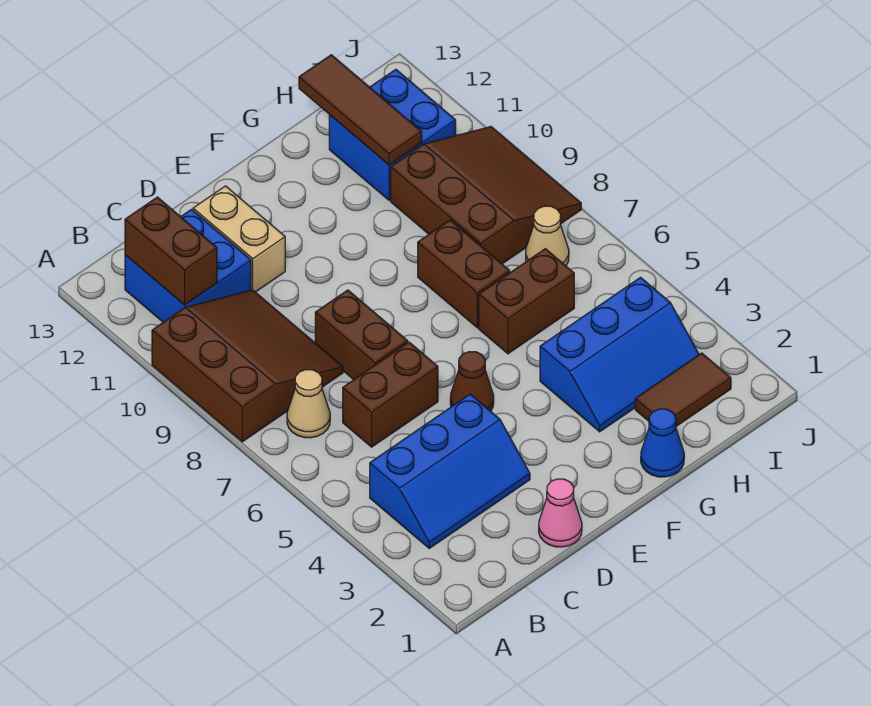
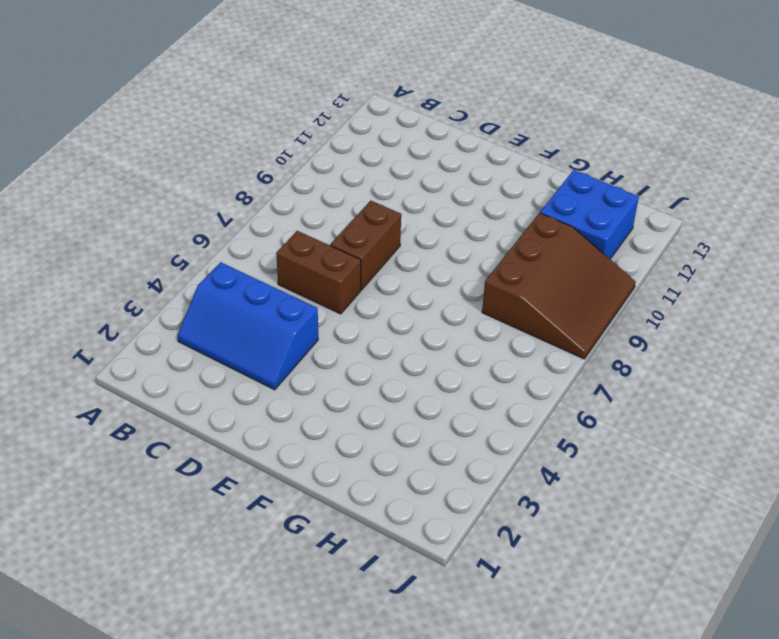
none -> brown 3x3 slope [152,290,343,442]
none -> tan 1x1 cone [287,370,330,438]
none -> blue 2x2 brick [125,209,251,322]

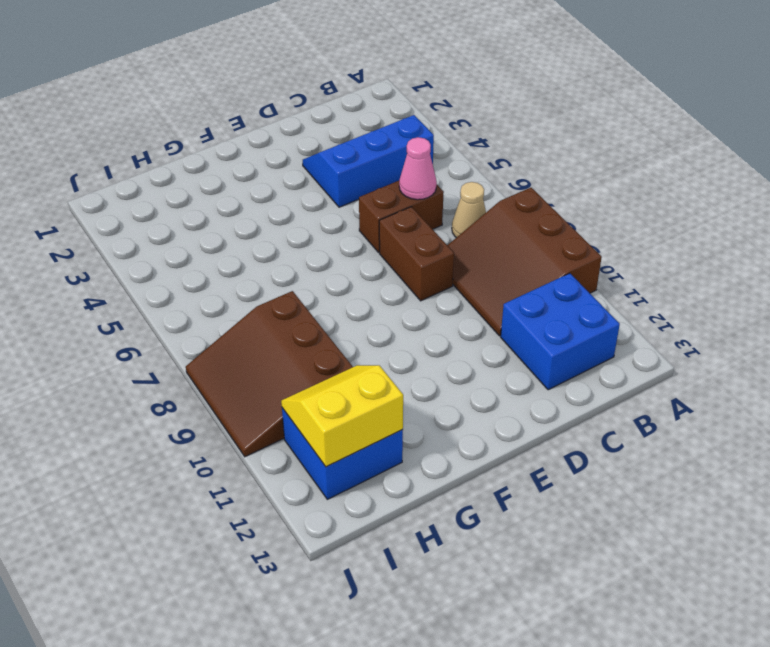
pink 1x1 cone [399,137,437,200] -> pink 1x1 cone moved to [539,479,582,547]
yellow 2x2 slope [281,365,403,467] -> brown 1x3 tile [299,55,422,165]
none -> tan 1x2 brick [193,186,285,292]
none -> brown 1x1 cone [450,352,494,411]
none -> blue 1x1 cone [641,409,684,477]

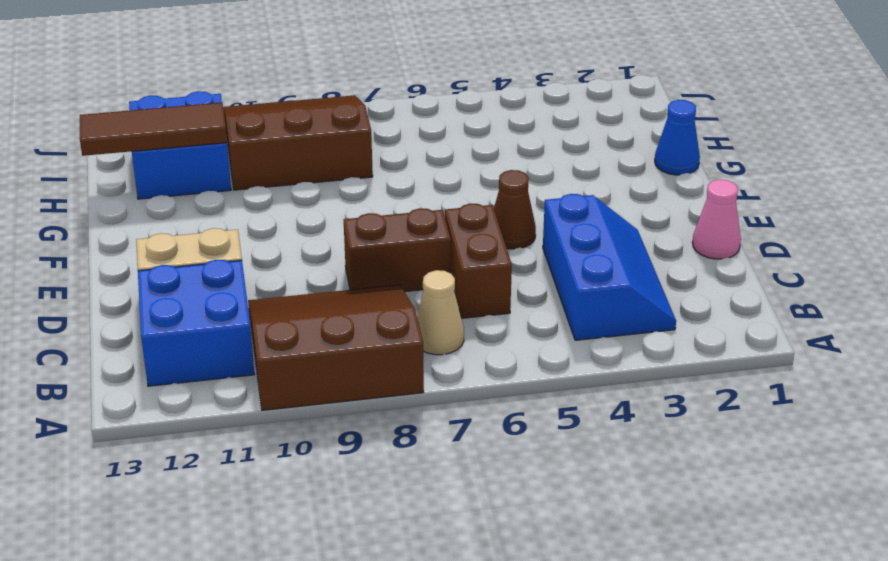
none -> blue 2x3 slope [540,277,699,432]
none -> brown 1x2 brick [479,249,574,354]
none -> brown 1x2 brick [418,220,510,328]

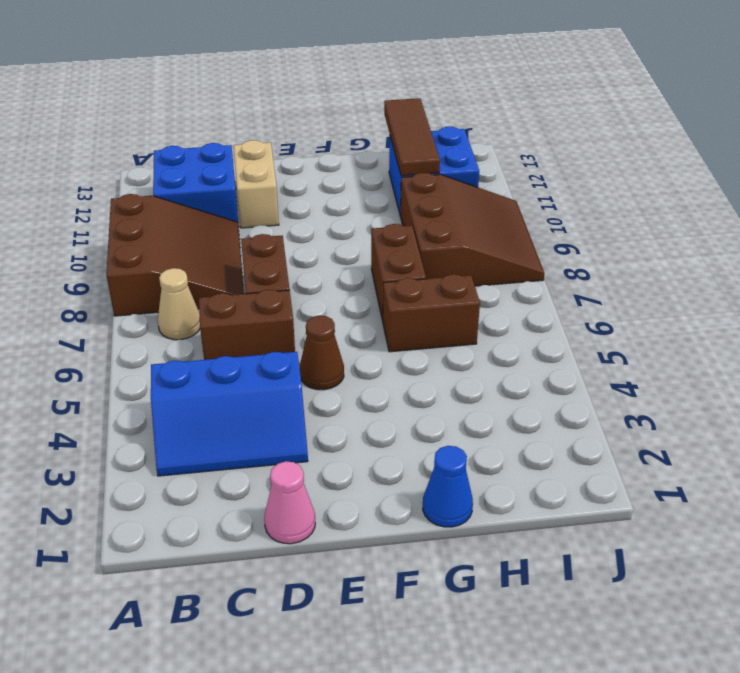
none -> blue 2x3 slope [540,277,699,432]
none -> brown 1x2 tile [635,353,731,426]
none -> tan 1x1 cone [526,206,569,266]

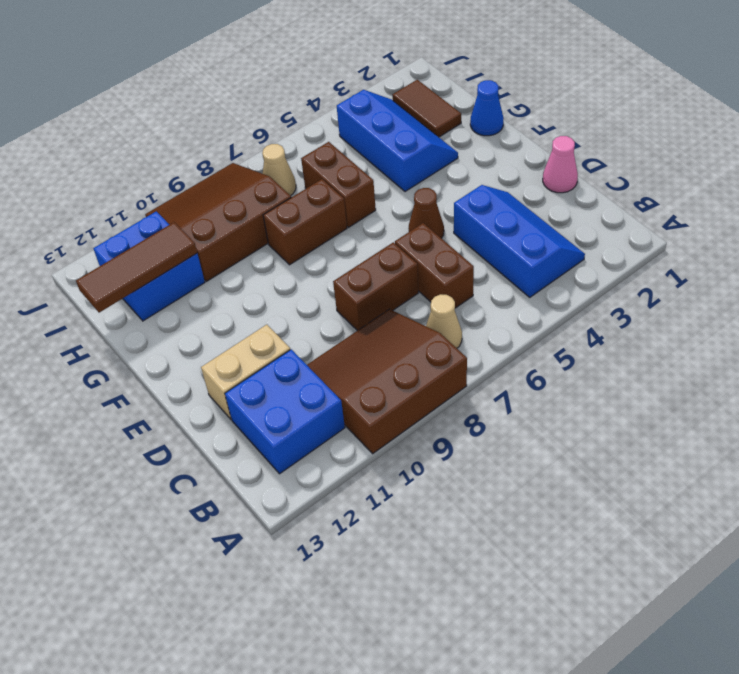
none -> brown 1x2 brick [125,197,217,305]

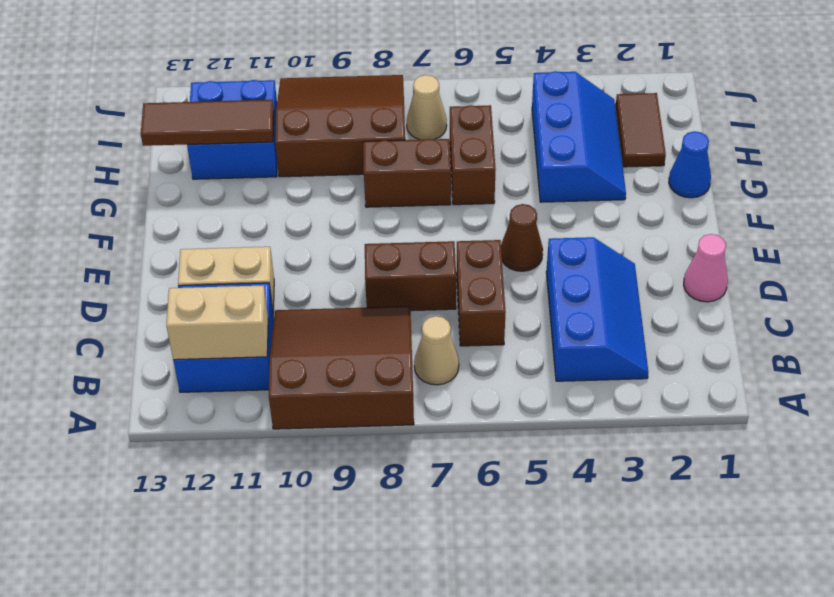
tan 1x2 brick [166,285,268,360] -> brown 1x2 brick [125,197,217,305]

